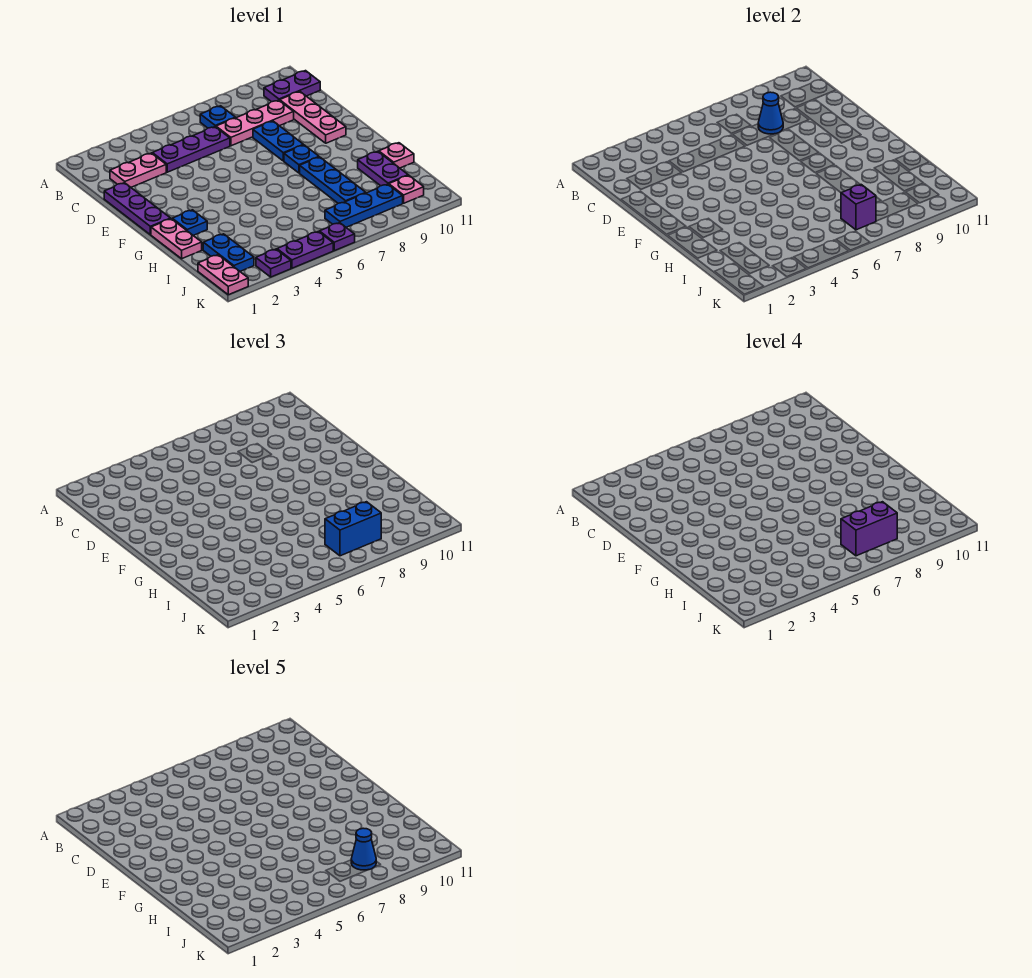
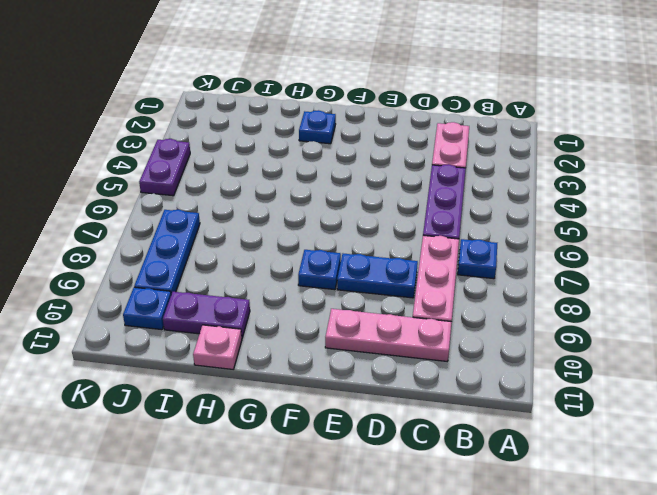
blue 1x1 plate [123,287,171,330] -> pink 1x1 plate [389,175,424,203]
none -> purple 1x2 plate [264,71,320,102]
none -> purple 1x3 plate [104,183,171,235]
none -> pink 1x2 plate [151,219,202,259]

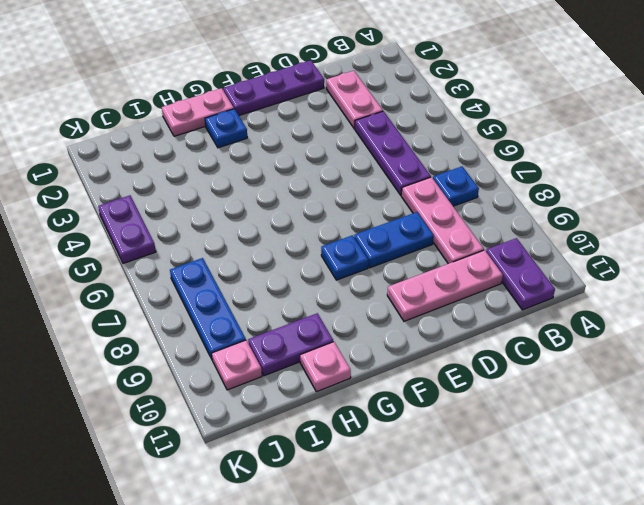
none -> blue 1x3 plate [300,157,366,203]
none -> blue 1x2 plate [203,234,254,271]
none -> pink 1x2 plate [198,255,248,295]

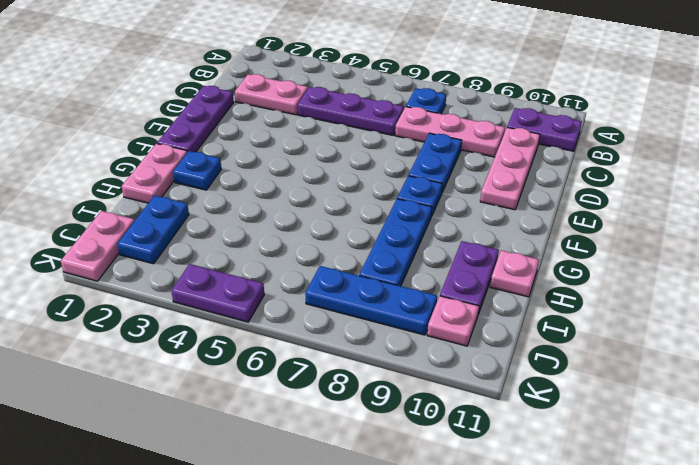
none -> purple 1x1 plate [256,249,291,277]
none -> purple 1x1 plate [319,223,355,251]
none -> blue 1x1 cone [758,92,783,134]

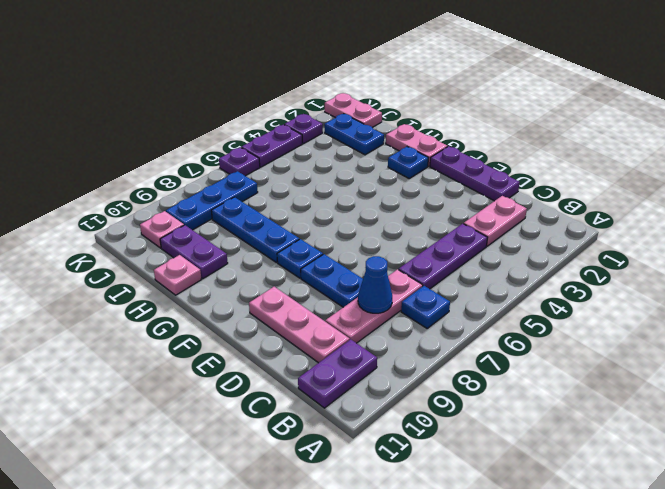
none -> purple 1x1 brick [841,185,876,230]
none -> blue 1x2 brick [325,502,381,556]
none -> purple 1x2 brick [841,502,897,556]

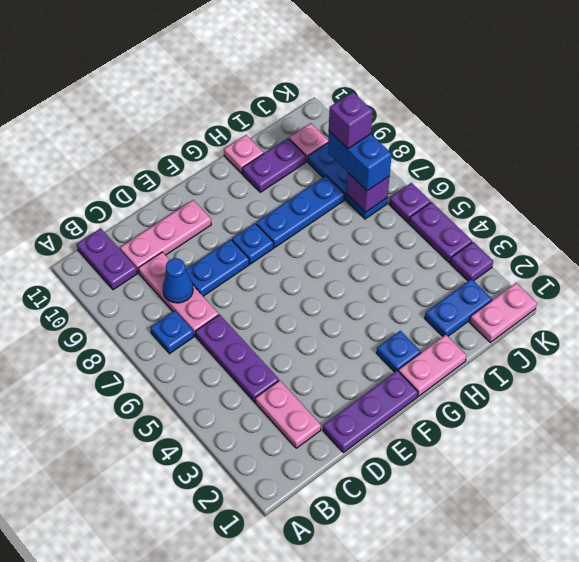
purple 1x1 brick [329,92,373,149] -> purple 1x2 brick [841,502,897,556]
none -> blue 1x1 cone [351,828,376,870]

